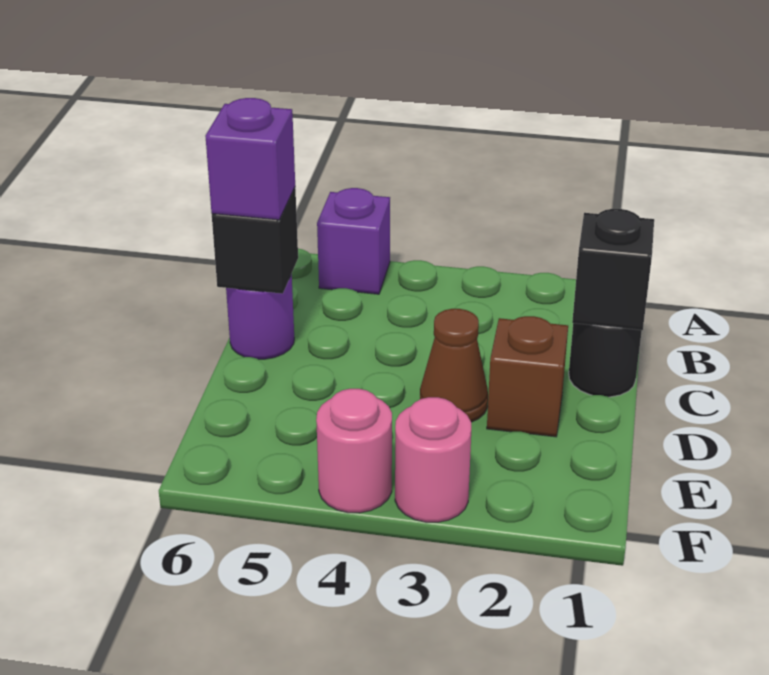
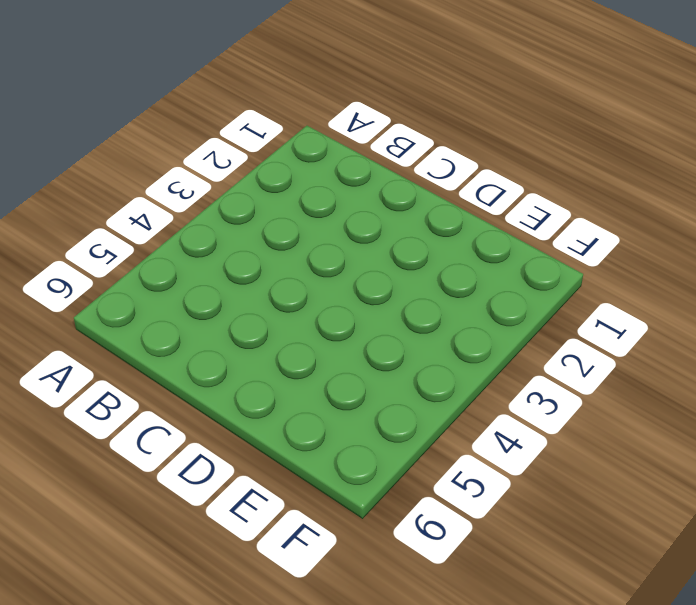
none -> purple 1x1 brick [317,188,390,294]
none -> black 1x1 round brick [569,323,642,397]

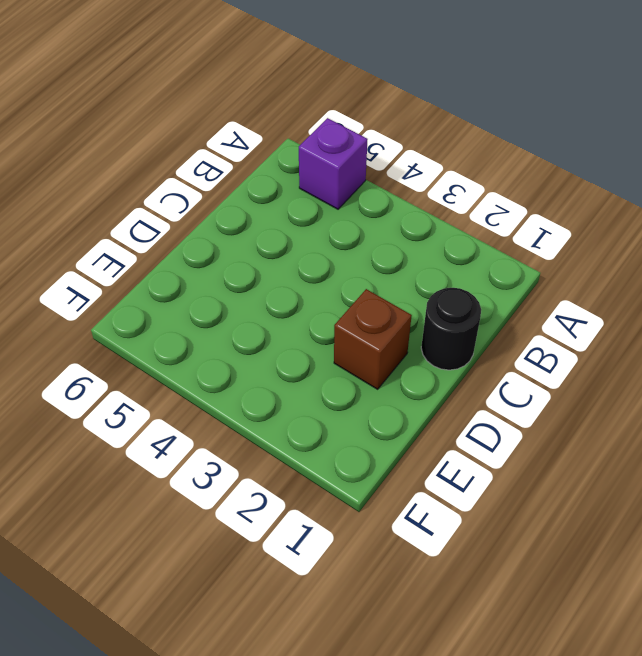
none -> purple 1x1 round brick [226,274,294,359]
none -> brown 1x1 cone [420,309,488,422]

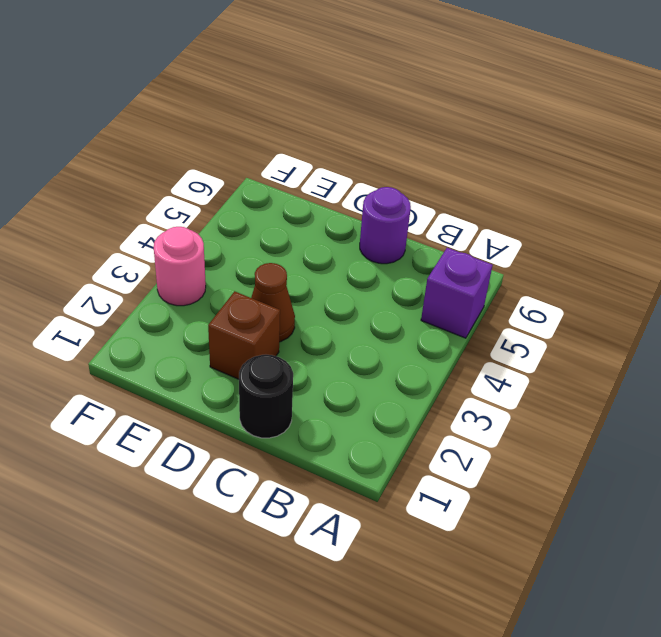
none -> pink 1x1 round brick [316,389,392,513]
none -> black 1x1 brick [572,209,654,330]

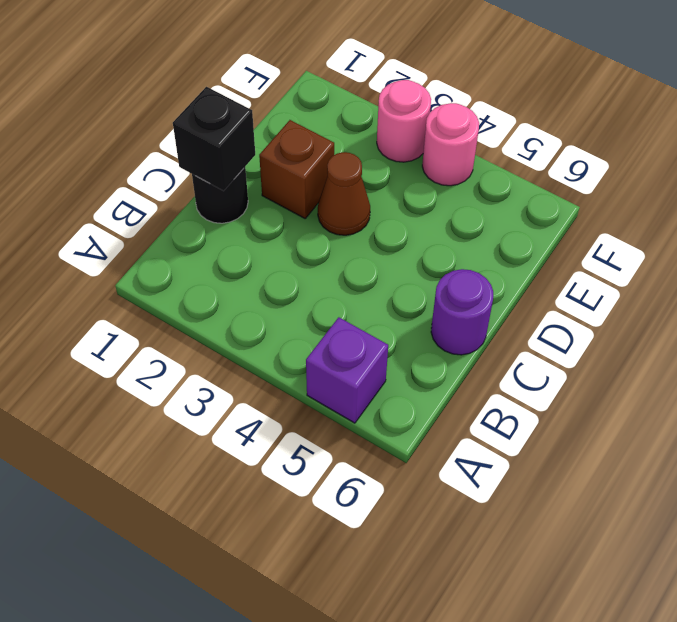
none -> black 1x1 brick [212,188,298,294]
none -> purple 1x1 brick [205,98,295,220]

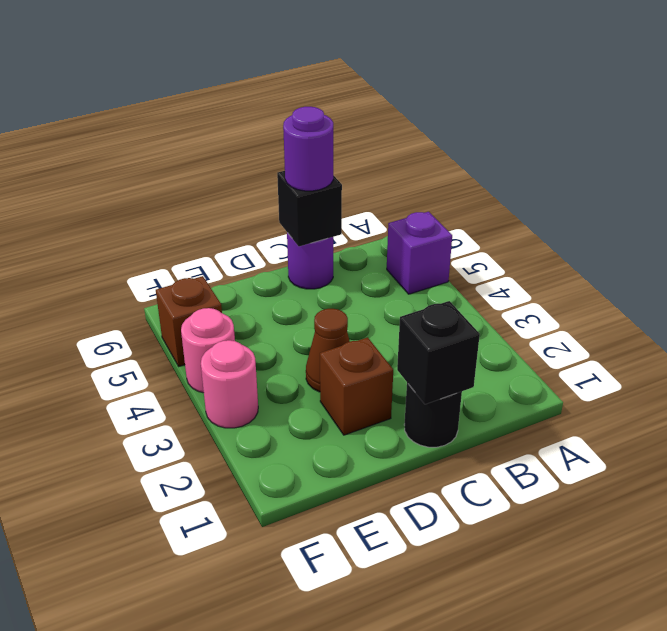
purple 1x1 round brick [283,107,333,191] -> purple 1x1 brick [205,98,295,220]
brown 1x1 brick [156,276,222,366] -> none

